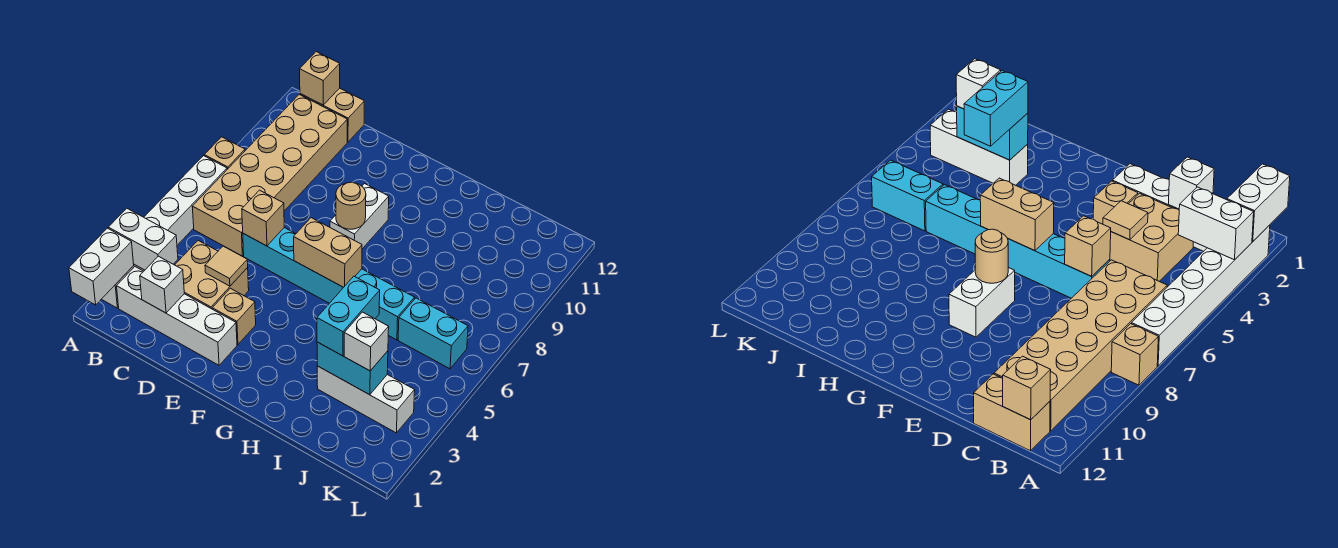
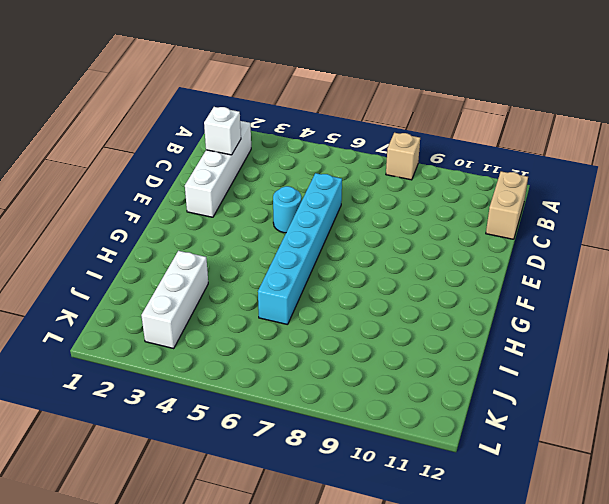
cyan 1x1 round brick [273,186,301,233] -> none
none -> white 1x6 brick [102,156,227,308]
none -> tan 2x6 brick [192,95,347,256]
none -> tan 2x2 brick [175,241,249,309]

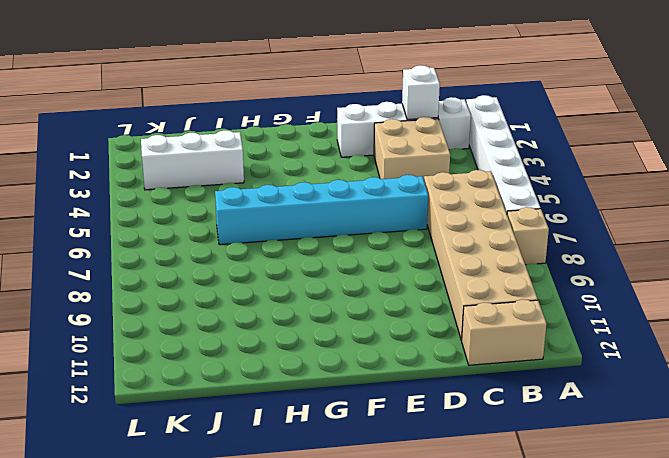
none -> tan 1x1 brick [212,288,256,345]
none -> white 1x2 brick [330,184,389,249]
none -> cyan 1x2 brick [398,298,468,369]

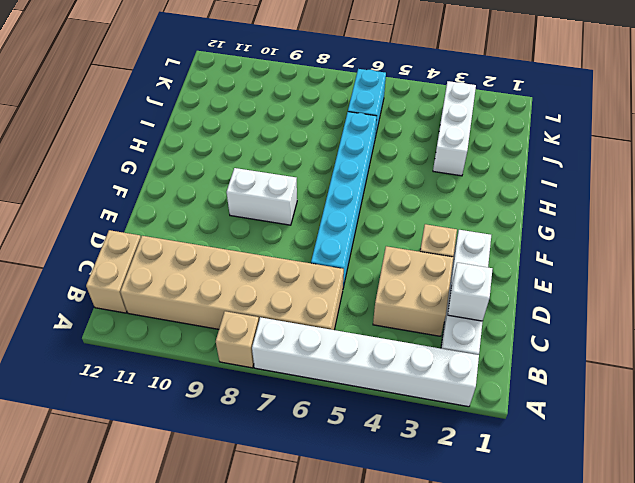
none -> white 1x2 brick [69,228,134,305]
none -> white 1x2 brick [108,208,178,270]
none -> tan 1x1 brick [300,52,340,105]

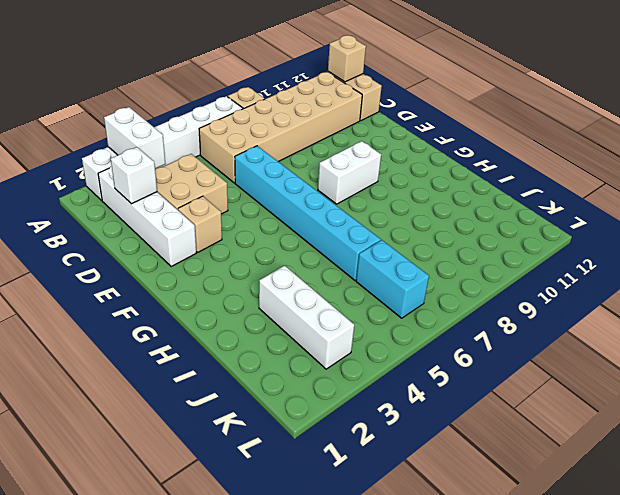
none -> white 1x2 brick [69,228,134,305]
none -> tan 1x1 tile [205,246,248,286]
none -> tan 1x1 brick [242,190,284,246]

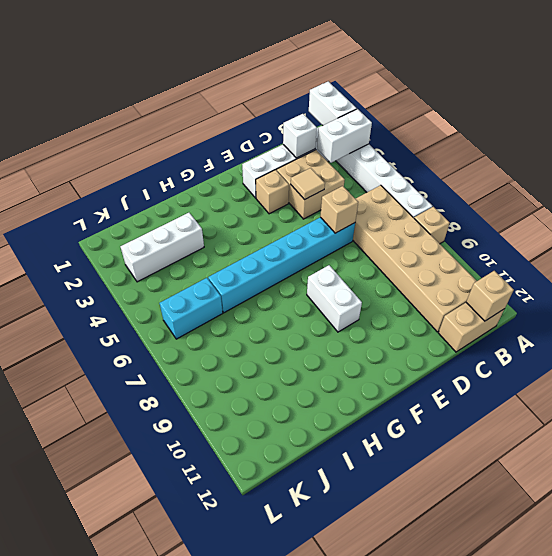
none -> tan 1x2 brick [294,218,362,287]
none -> tan 1x1 round brick [336,182,366,229]
none -> cyan 1x2 brick [317,342,388,395]

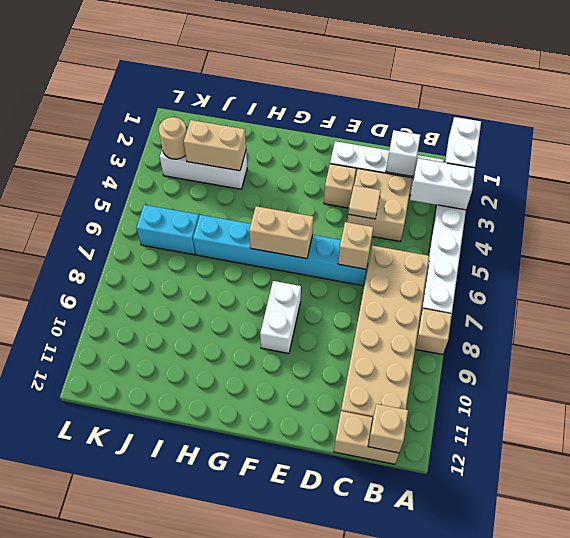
tan 1x2 brick [184,120,246,171] -> cyan 1x2 brick [317,342,388,395]
tan 1x1 round brick [159,117,187,159] -> tan 1x1 round brick moved to [336,182,366,229]
none -> cyan 1x2 brick [317,276,380,356]
none -> white 1x1 brick [344,312,389,371]

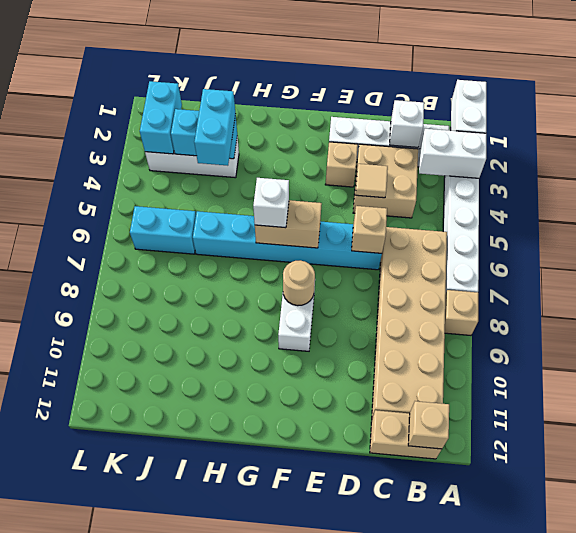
white 1x1 brick [253,178,289,228] -> white 1x1 brick moved to [344,312,389,371]
cyan 1x2 brick [140,81,182,154] -> none

